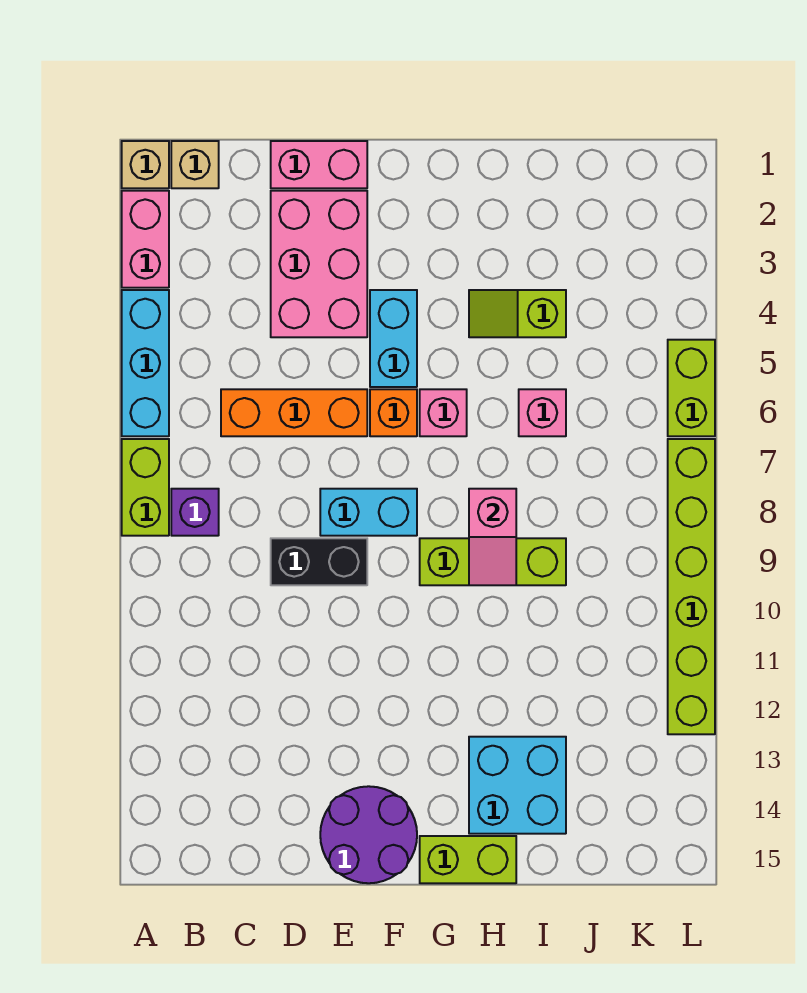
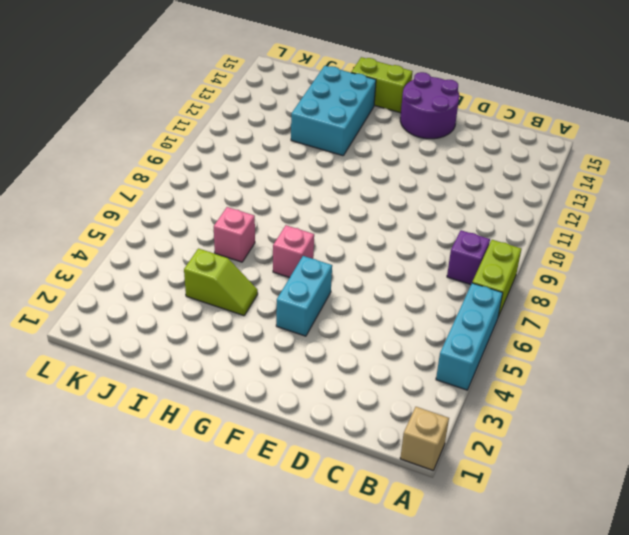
cyan 2x3 brick [291,66,376,156] -> cyan 2x2 brick [469,737,566,834]
none -> pink 1x2 brick [122,191,169,288]
none -> tan 1x1 brick [171,141,219,188]
none -> orange 1x3 brick [221,389,367,436]

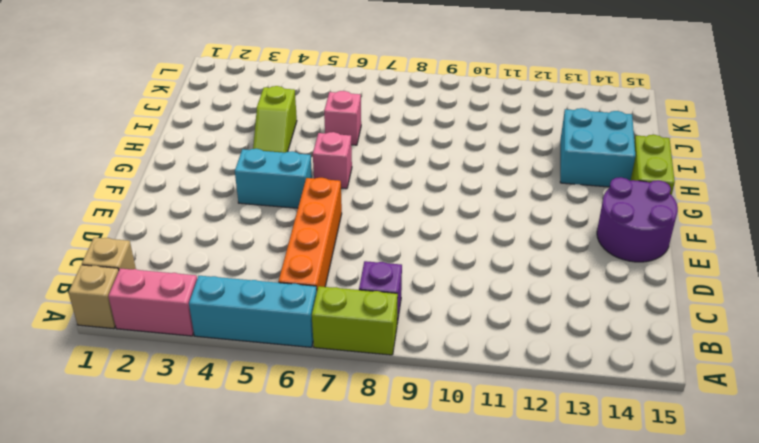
orange 1x4 brick [278,178,342,290] -> orange 1x3 brick [221,389,367,436]
none -> pink 1x2 brick [271,141,367,188]
none -> pink 2x3 brick [271,191,367,337]
none -> black 1x2 brick [271,538,367,585]

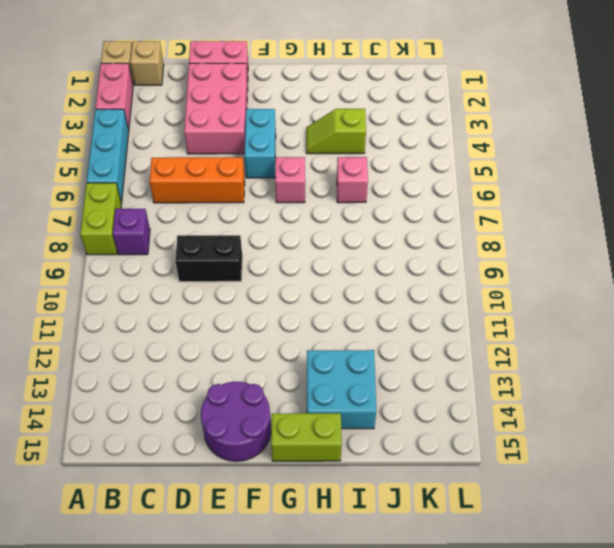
none -> cyan 1x2 brick [320,489,417,536]
none -> orange 1x1 brick [370,389,417,436]
none -> lime 1x3 brick [420,538,566,585]

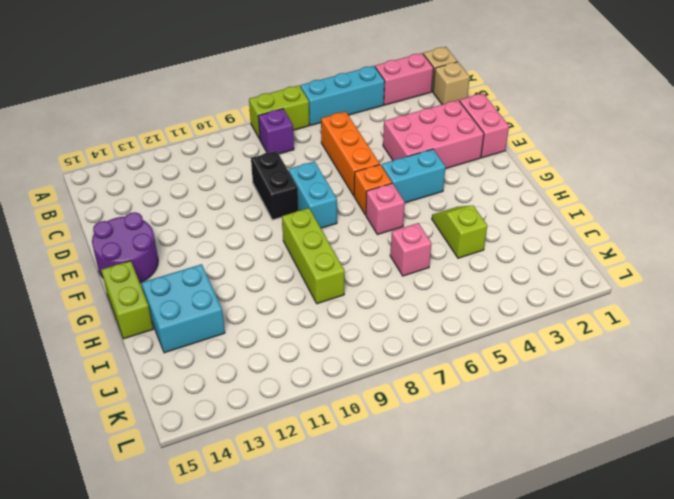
none -> lime 1x2 brick [668,340,715,436]
none -> lime 1x6 brick [668,439,715,734]
none -> pink 1x2 slope [469,489,516,585]

